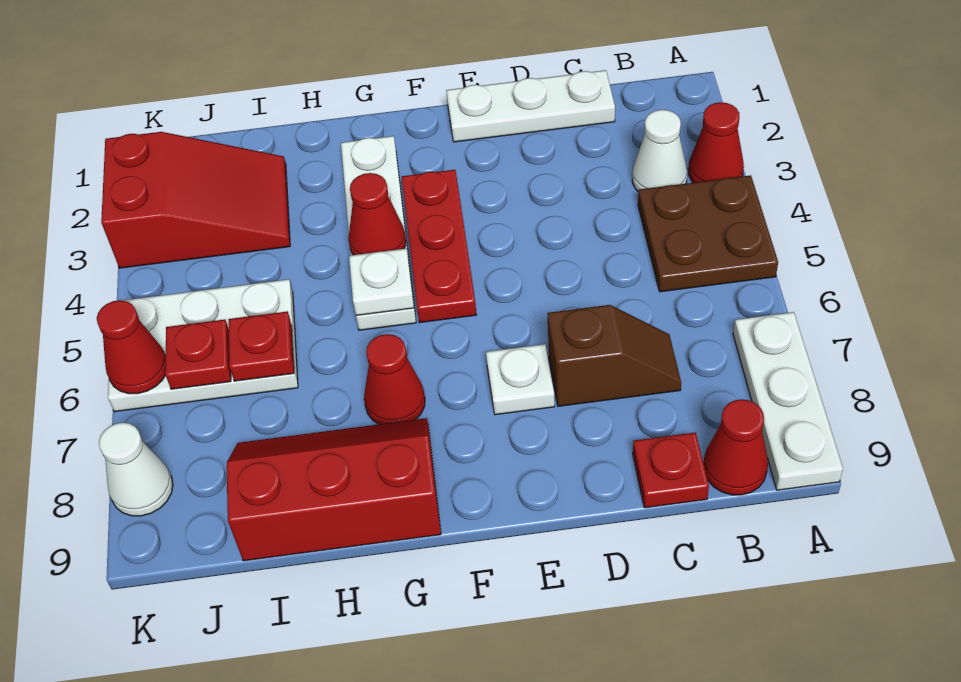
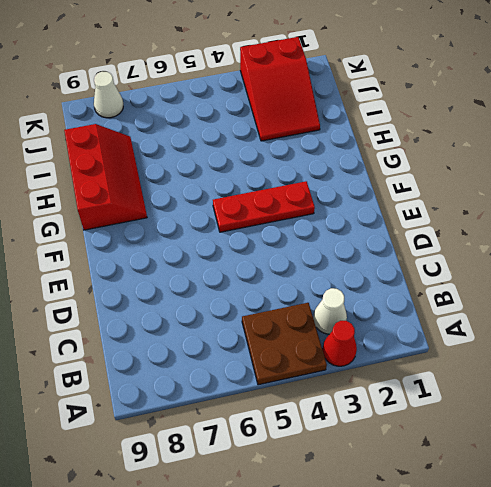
none -> white 1x3 plate [733,312,843,490]
none -> red 1x1 cone [703,399,768,495]
none -> white 1x3 plate [446,70,615,142]

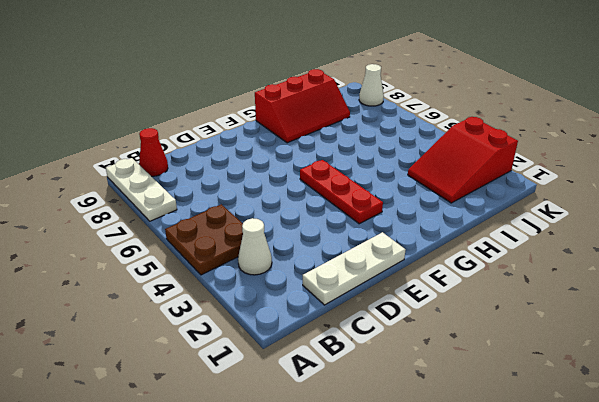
none -> red 1x1 cone [688,102,744,183]
none -> brown 1x2 slope [547,305,681,406]
none -> red 1x1 plate [633,432,709,508]

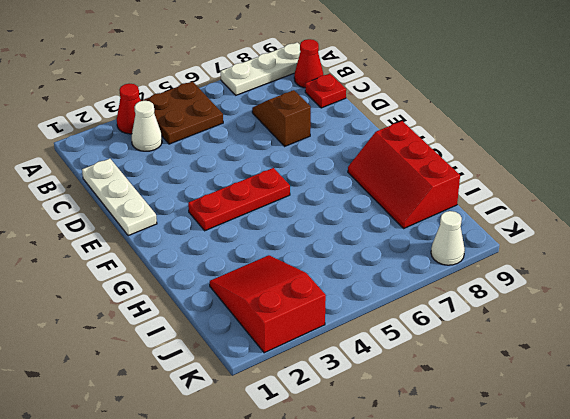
none -> white 1x1 plate [486,344,555,415]
none -> white 1x4 plate [341,136,416,330]
none -> red 1x1 cone [364,334,425,424]

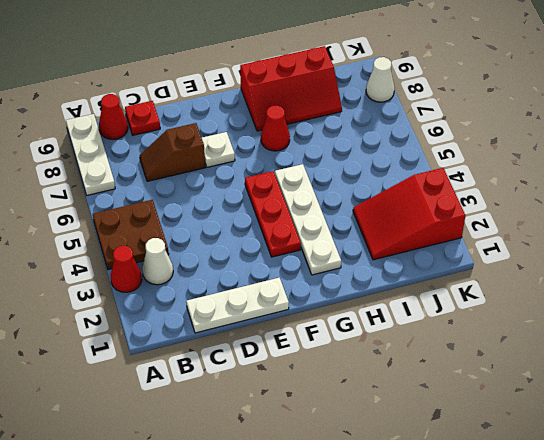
none -> white 2x3 plate [108,279,298,412]
none -> red 1x1 cone [348,173,406,255]
none -> white 1x1 plate [349,249,414,315]

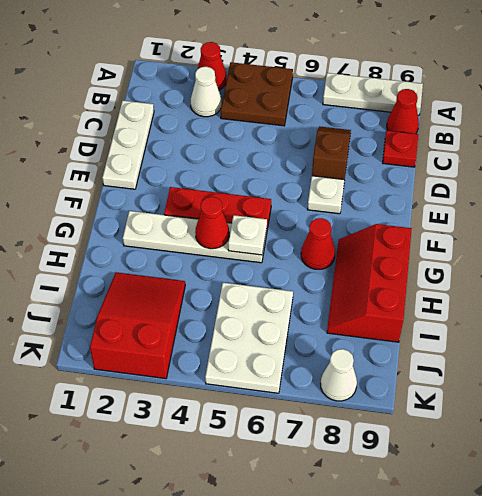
none -> red 1x1 plate [228,311,294,381]
none -> red 1x1 plate [165,319,231,389]
none -> red 1x1 cone [97,300,166,394]

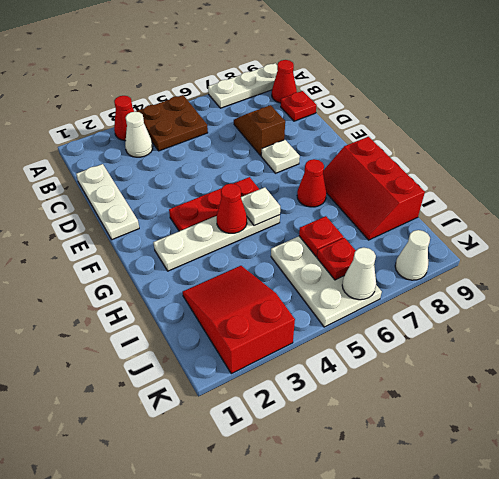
white 1x1 cone [342,248,376,300] -> red 1x1 cone [97,300,166,394]

